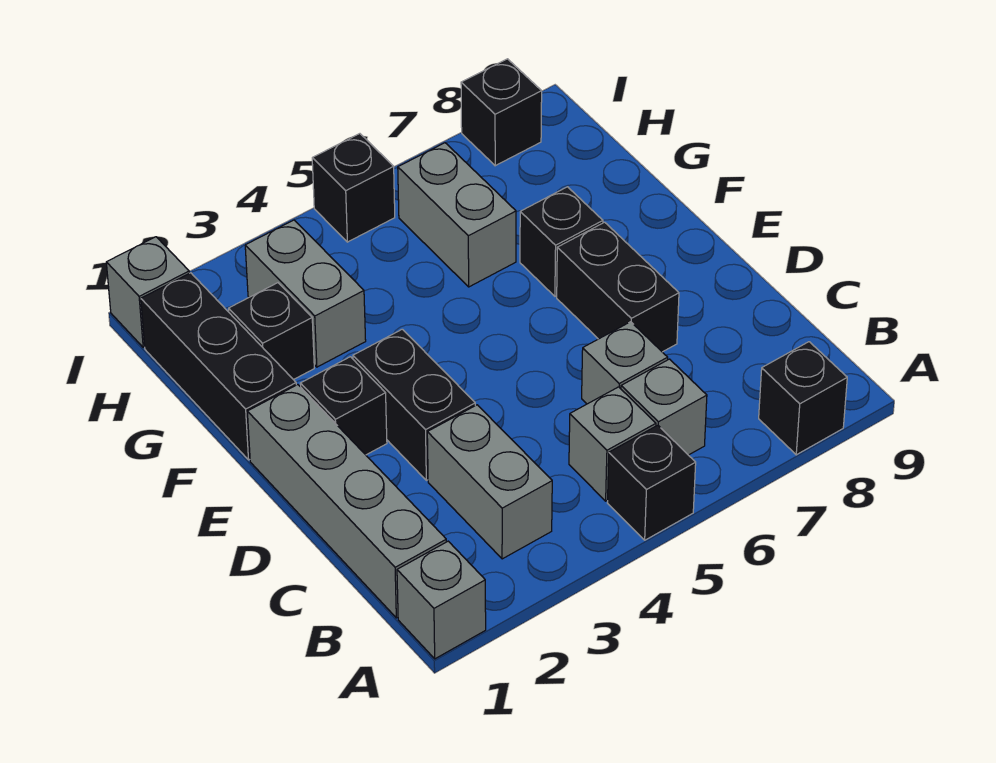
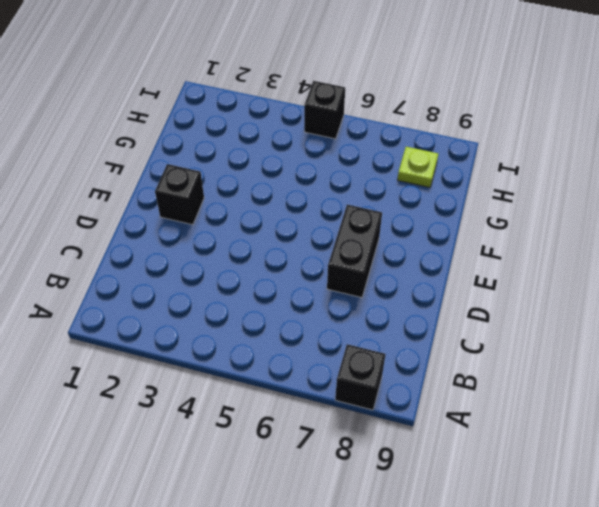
lime 1x1 plate [397,147,438,187] -> none
none -> grey 1x1 brick [397,541,486,659]
none -> black 1x1 brick [608,425,696,540]
none -> grey 1x4 brick [247,385,446,618]

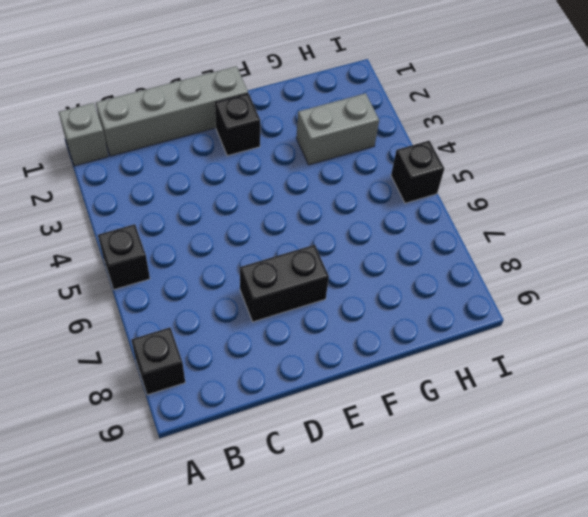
none -> grey 1x2 brick [427,405,552,559]
none -> grey 1x1 brick [569,387,656,501]
none -> grey 1x1 brick [621,359,707,455]

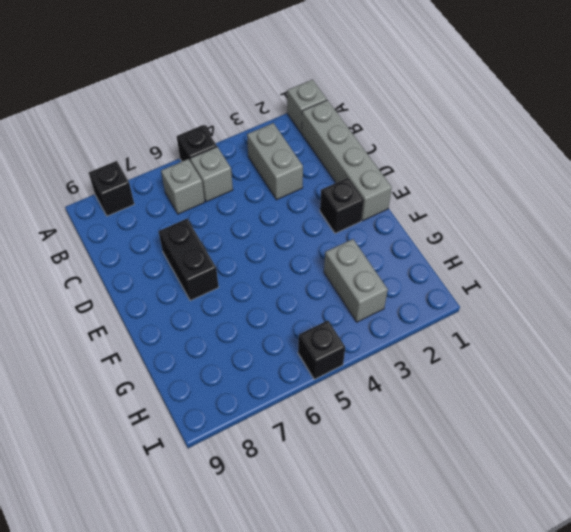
none -> grey 1x1 brick [582,322,668,404]
none -> black 1x2 brick [353,329,475,480]
none -> black 1x3 brick [141,273,296,460]

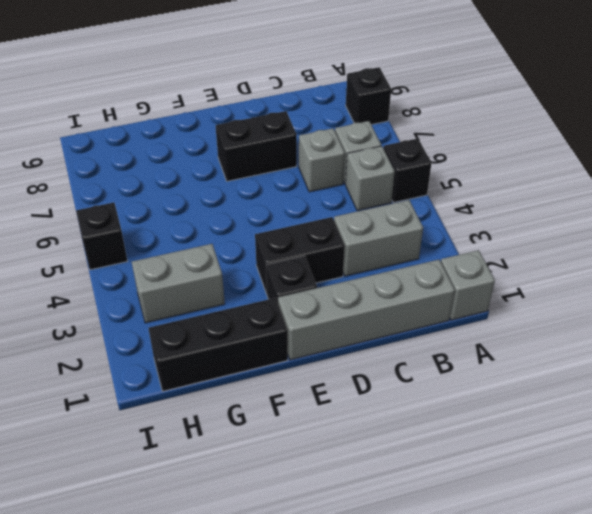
none -> black 1x1 brick [520,187,603,296]
none -> black 1x1 brick [229,283,314,380]
none -> grey 1x2 brick [398,143,516,287]

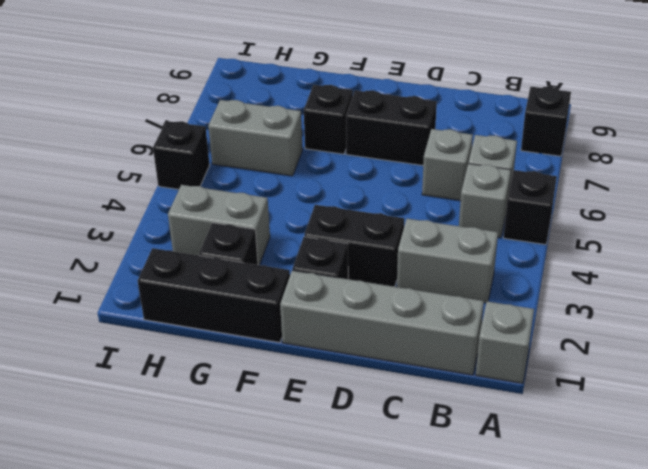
none -> grey 1x1 brick [106,237,189,347]
none -> black 1x1 brick [461,59,542,166]

